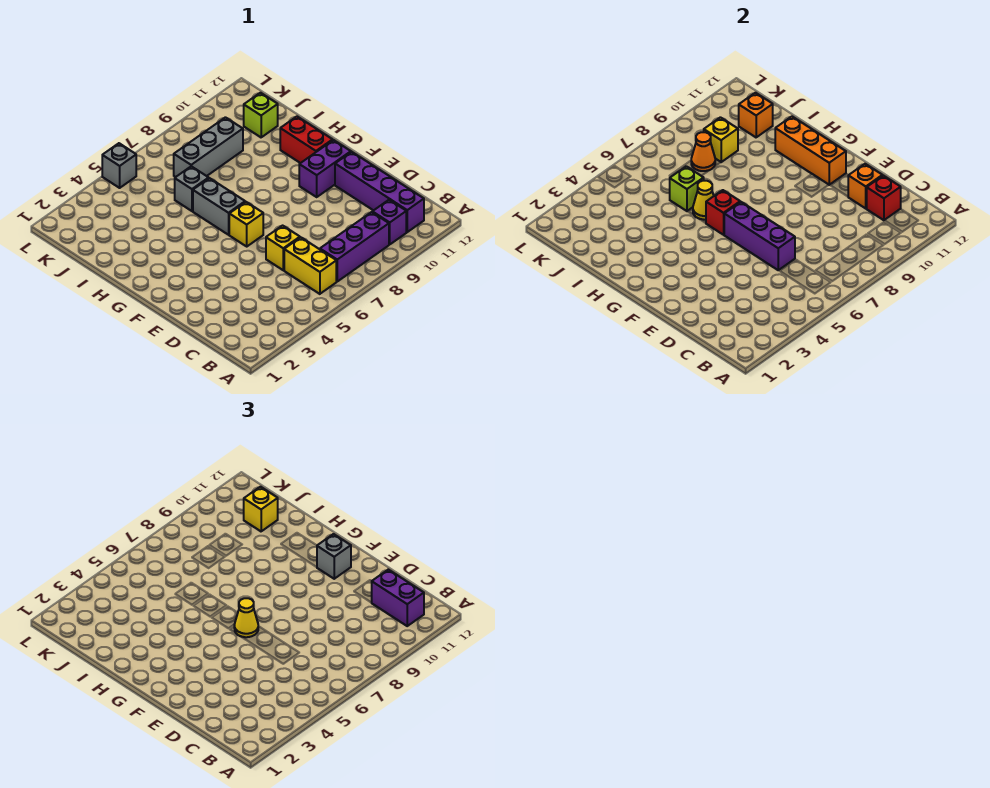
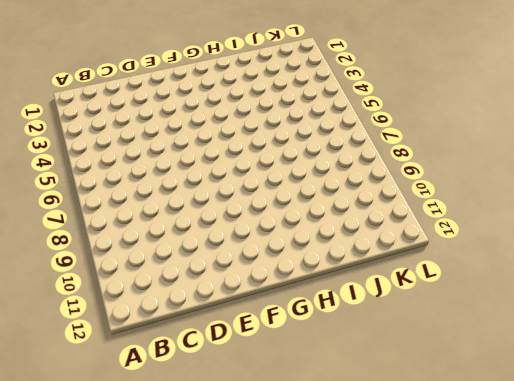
none -> yellow 1x2 brick [284,237,336,294]
none -> purple 1x3 brick [320,212,389,281]
none -> purple 1x1 brick [372,200,406,244]

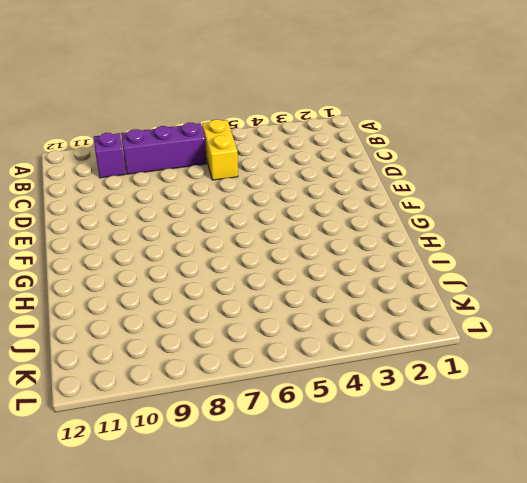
none -> purple 1x4 brick [335,152,424,232]
none -> yellow 1x1 brick [266,226,300,270]
none -> yellow 1x1 brick [229,202,263,246]

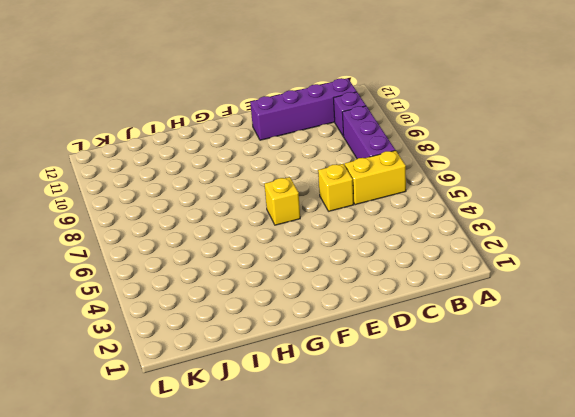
none -> purple 1x2 brick [299,140,351,197]
none -> grey 1x2 brick [193,178,245,235]
none -> red 1x2 brick [280,117,333,163]

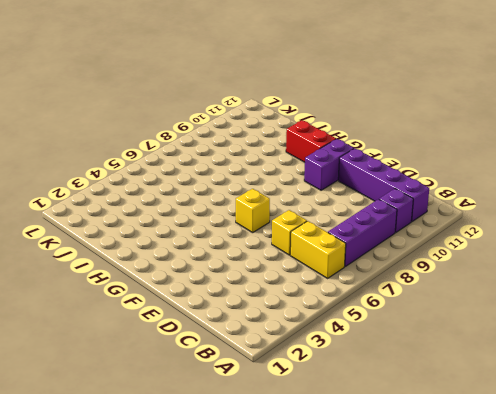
none -> grey 1x2 brick [193,178,245,235]
none -> grey 1x1 brick [175,166,209,211]
none -> grey 1x3 brick [174,117,243,177]

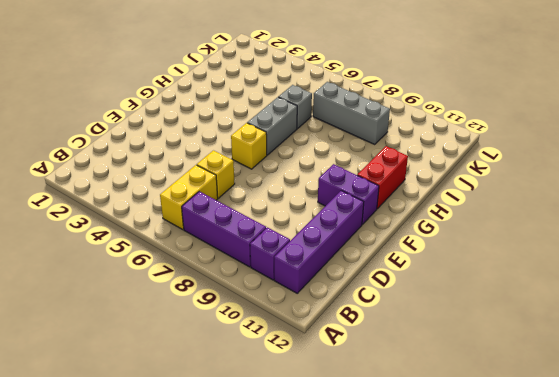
none -> lime 1x1 brick [244,93,278,137]
none -> grey 1x1 brick [102,143,136,188]
none -> red 1x1 brick [866,176,901,220]

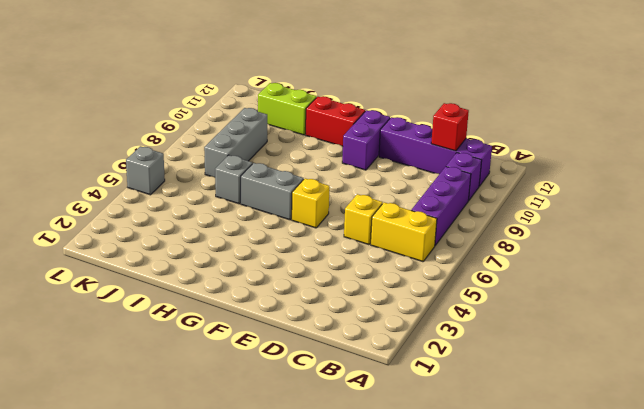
lime 1x2 brick [258,83,317,135] -> lime 1x1 brick [244,93,278,137]
none -> purple 1x3 brick [724,202,795,270]
none -> orange 1x1 brick [848,164,882,208]
none -> orange 1x3 brick [775,117,846,185]

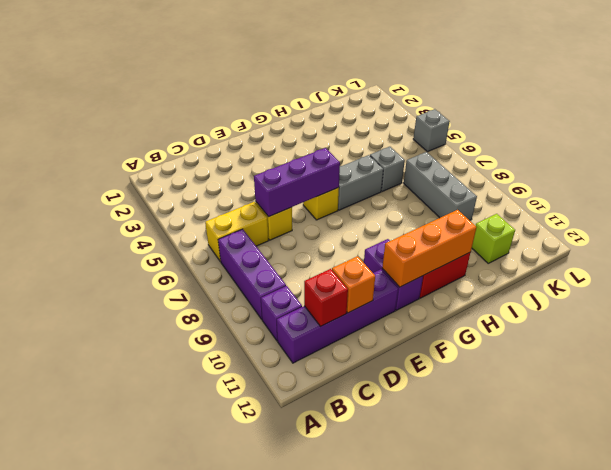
none -> red 1x1 brick [706,190,740,235]
none -> yellow 1x1 cone [693,181,714,220]
none -> lime 1x1 brick [670,166,704,211]

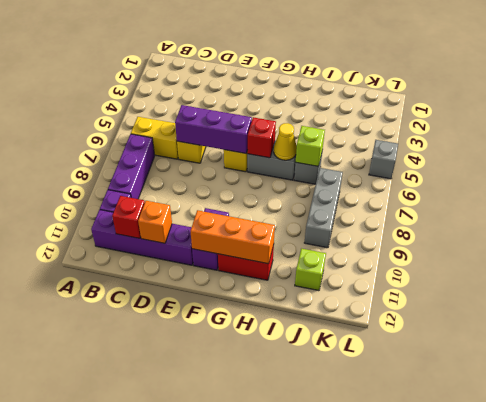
none -> orange 1x1 cone [691,132,715,171]
none -> yellow 1x1 brick [704,117,738,162]
none -> orange 1x1 brick [739,93,773,137]

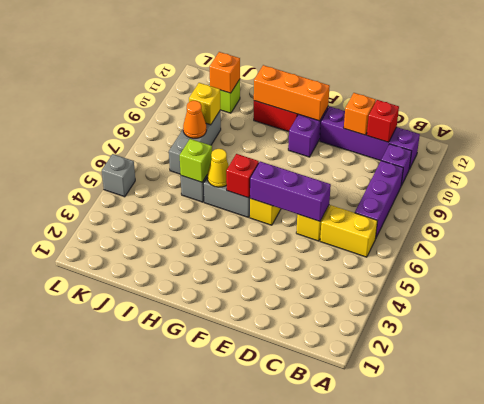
none -> purple 1x2 brick [372,570,424,626]
none -> yellow 1x1 cone [234,598,258,637]
none -> grey 1x1 brick [317,534,351,579]

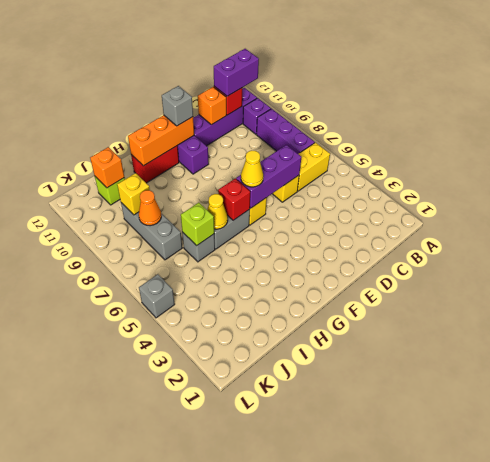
none -> yellow 1x1 brick [244,487,278,531]

